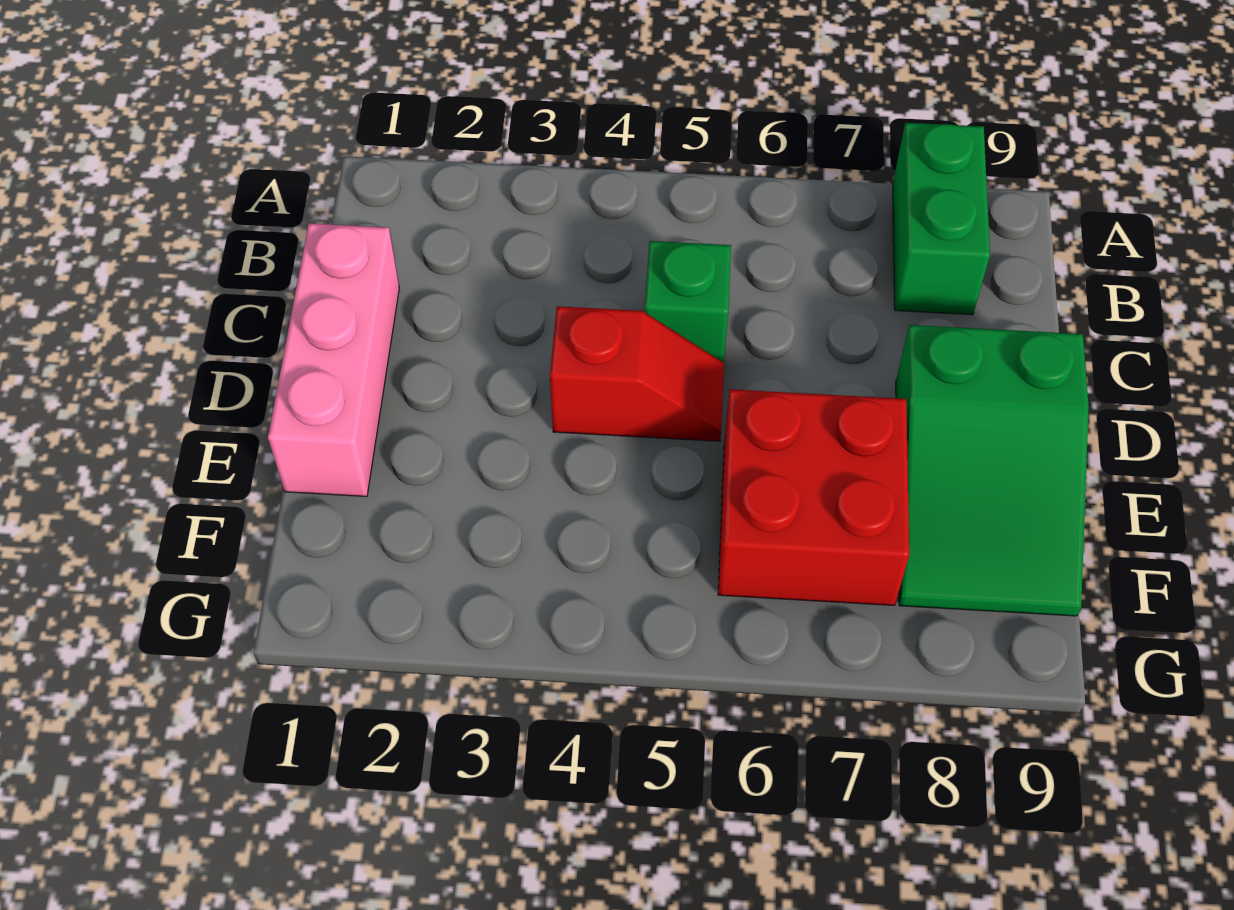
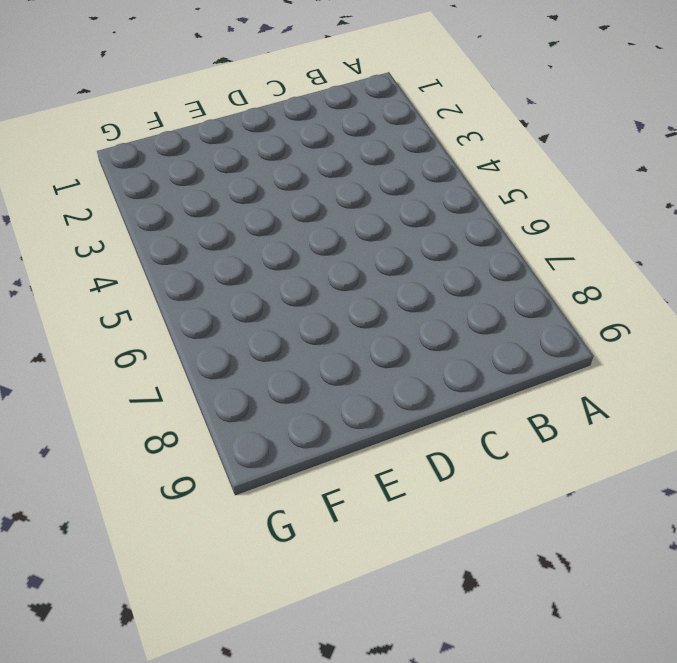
none -> green 1x2 brick [893,123,990,315]
none -> pink 1x3 brick [268,223,399,497]

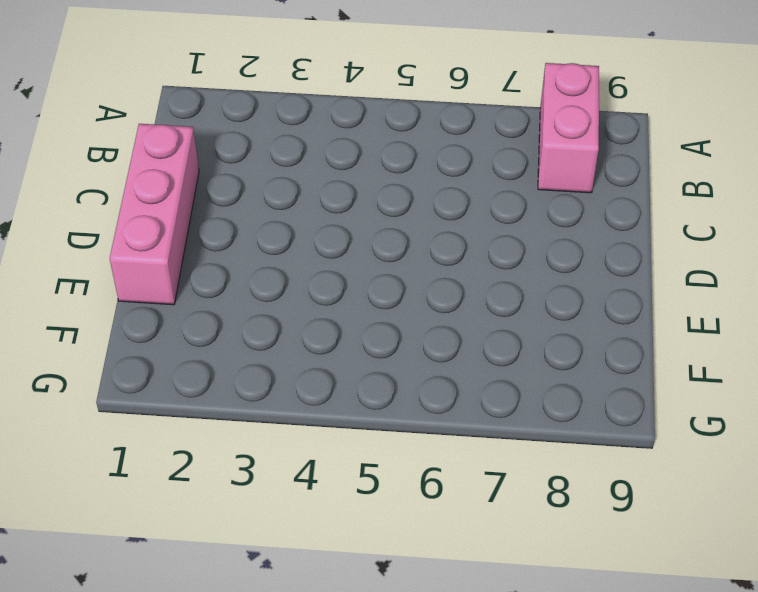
pink 1x2 brick [538,63,599,193] -> green 1x2 brick [893,123,990,315]
none -> green 1x1 brick [645,241,731,363]
none -> red 1x2 slope [550,306,724,441]

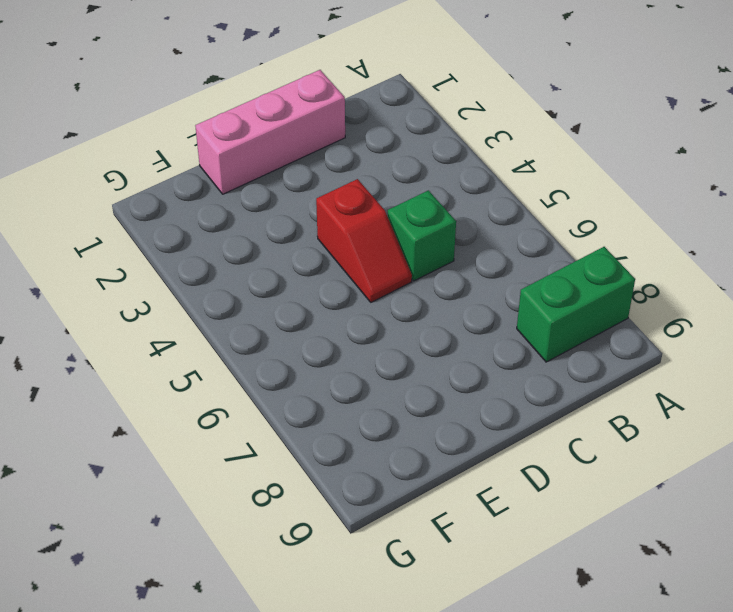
none -> green 2x3 slope [896,325,1089,616]
none -> red 2x2 brick [718,389,909,606]

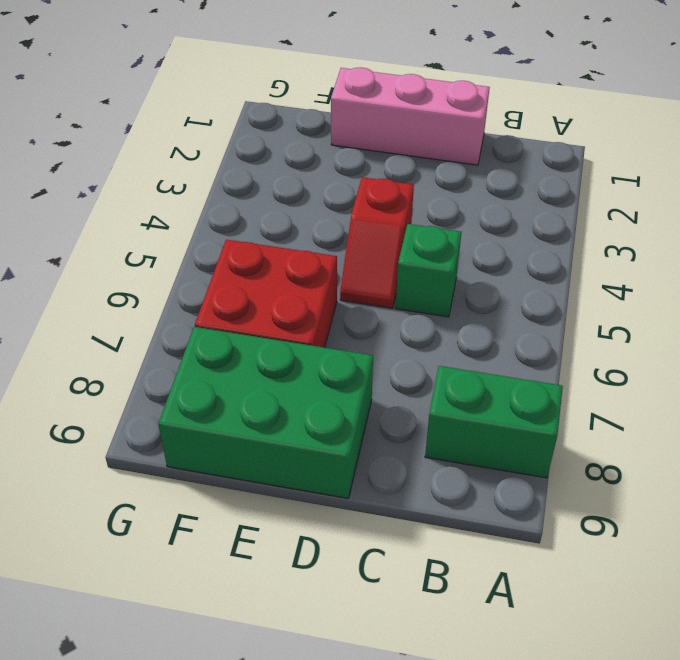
green 2x3 brick [158,327,373,498] -> green 2x3 slope [896,325,1089,616]

